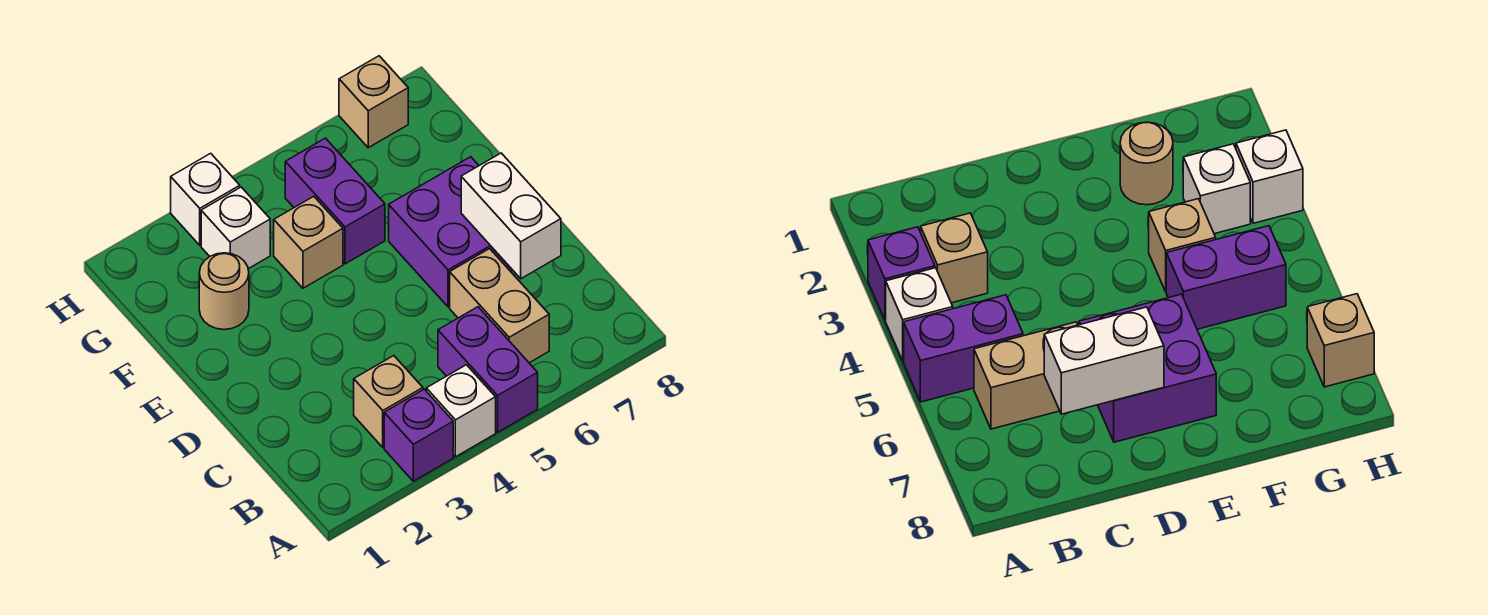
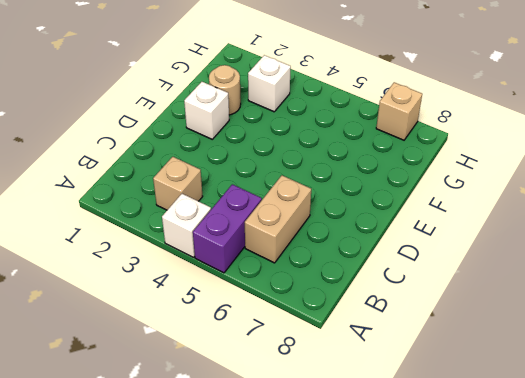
white 1x1 brick [184,82,229,139] -> white 1x1 brick moved to [171,153,240,245]
none -> purple 1x1 brick [384,389,453,481]
none -> purple 2x2 brick [389,157,512,307]
none -> tan 1x1 brick [274,196,343,288]

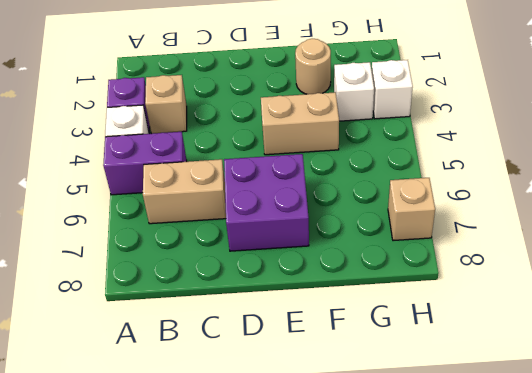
tan 1x2 brick [261,92,339,155] -> tan 1x1 brick [274,196,343,288]
none -> purple 1x2 brick [285,138,385,264]
none -> white 1x2 brick [461,153,561,279]

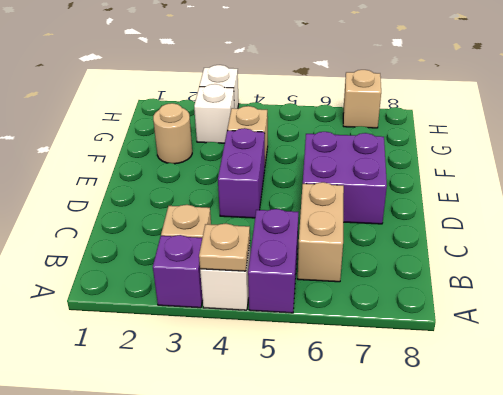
tan 1x1 plate [199,224,250,271] -> none
purple 1x2 brick [218,128,265,218] -> purple 1x2 brick moved to [285,138,385,264]
none -> white 1x2 brick [461,153,561,279]

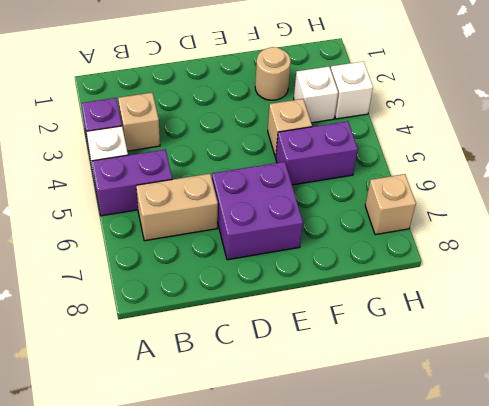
none -> white 1x2 brick [461,153,561,279]

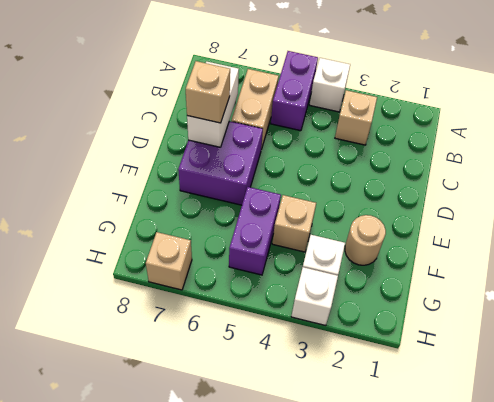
tan 1x1 brick [186,61,230,123] -> none
none -> purple 1x1 brick [384,389,453,481]

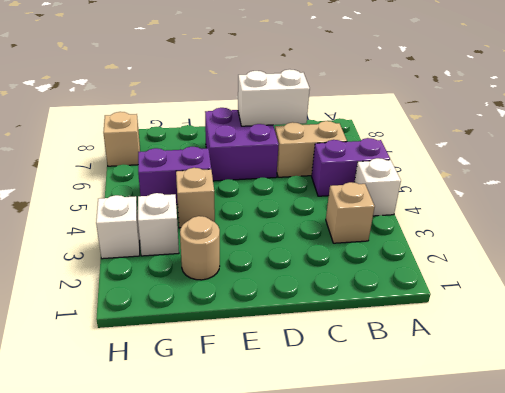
none -> purple 1x1 brick [384,389,453,481]

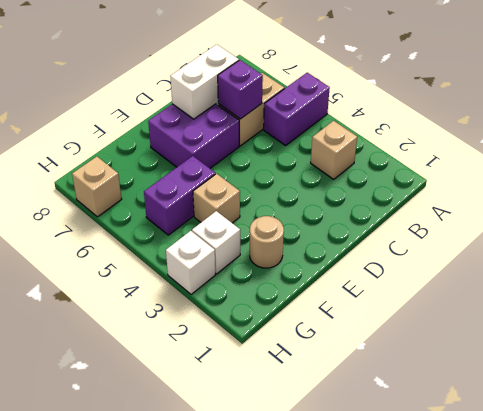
purple 1x1 brick [218,60,263,119] -> purple 1x1 brick moved to [384,389,453,481]
none -> white 1x1 brick [426,365,496,457]

